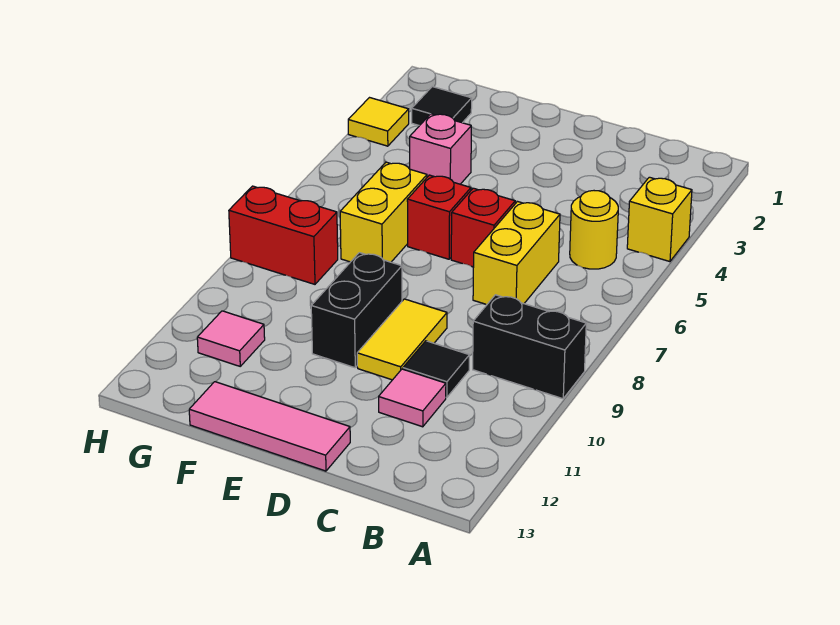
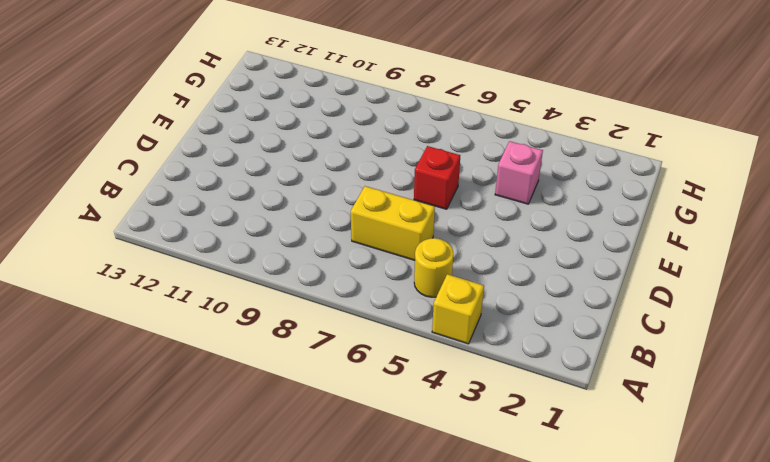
none -> black 1x2 brick [473,295,586,399]
none -> black 1x1 tile [403,341,469,398]
none -> pink 1x1 tile [379,369,446,427]

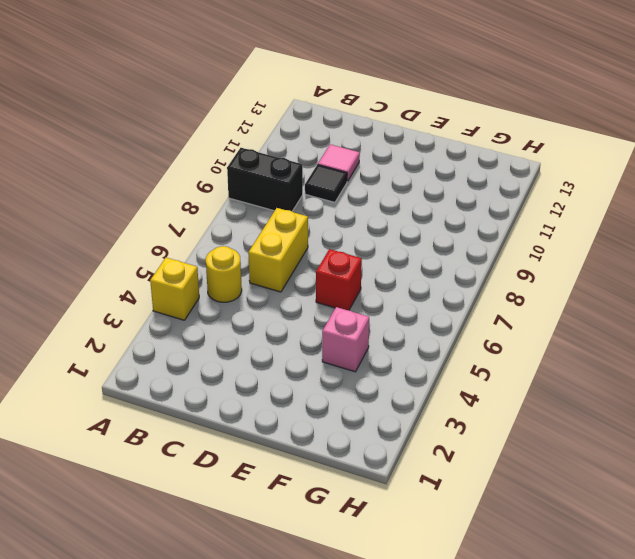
none -> red 1x1 brick [451,188,515,267]
none -> yellow 1x2 tile [357,299,447,380]
none -> pink 1x3 tile [189,382,350,471]

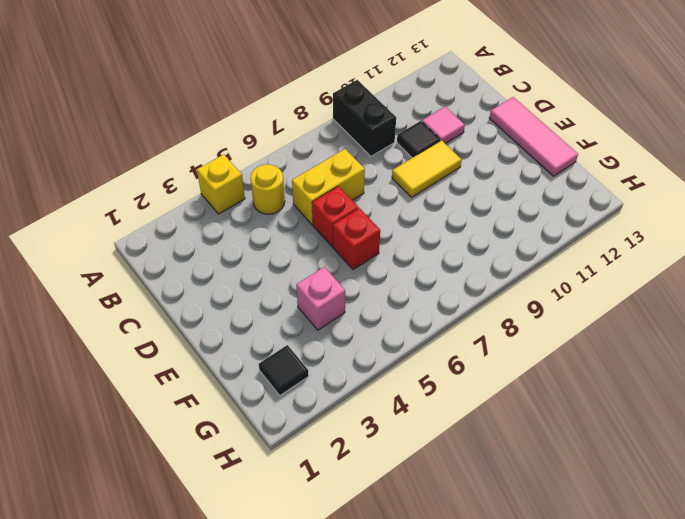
none -> black 1x2 brick [311,253,402,368]
none -> yellow 1x2 brick [340,162,427,262]
none -> red 1x2 brick [229,186,338,284]

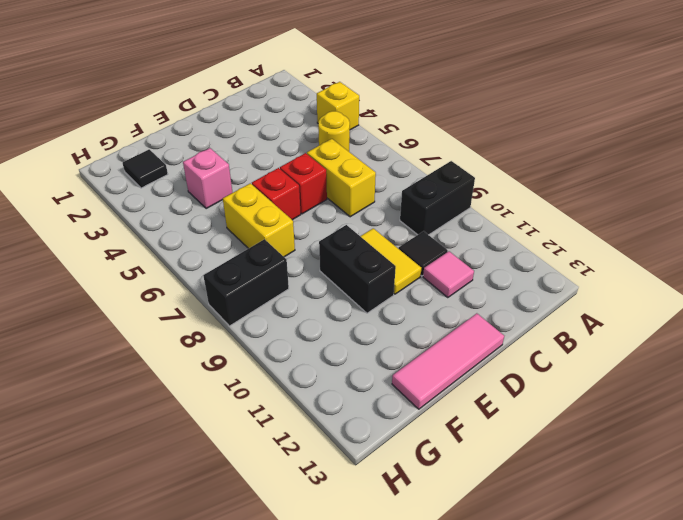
black 1x2 brick [203,239,289,326] -> red 1x2 brick [229,186,338,284]
none -> pink 1x1 tile [197,311,265,366]
none -> yellow 1x1 tile [348,98,409,146]

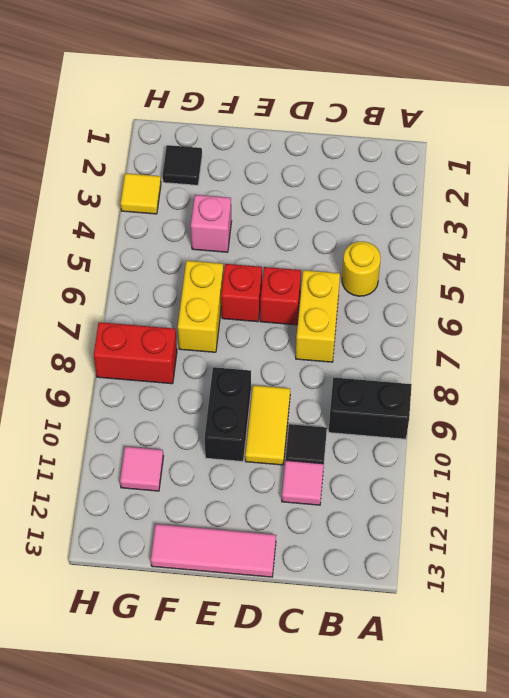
none -> yellow 1x1 brick [627,177,692,262]

